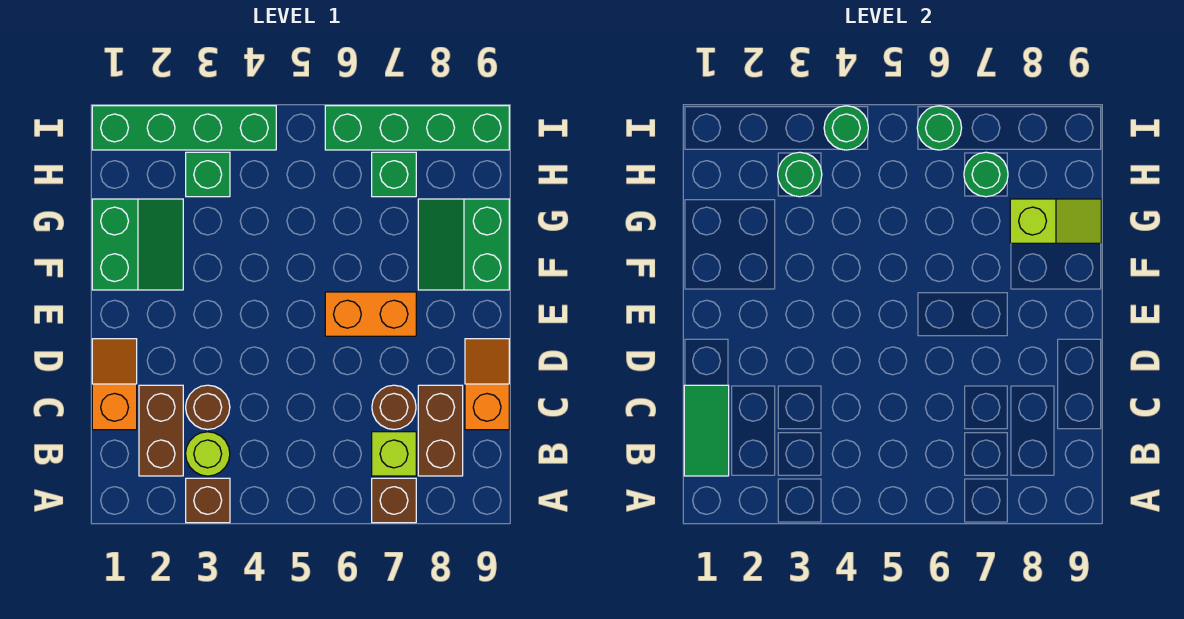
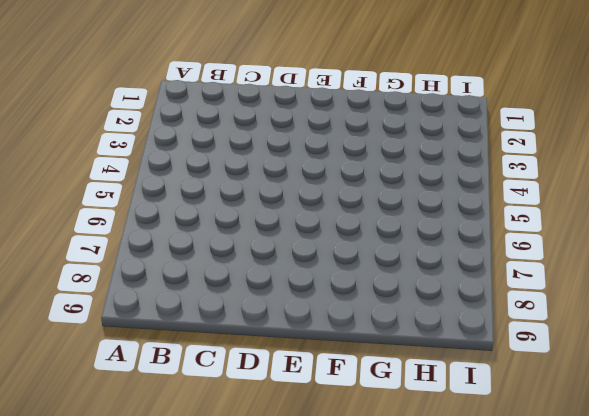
none -> brown 1x1 brick [186,478,230,523]
none -> brown 1x1 brick [372,478,416,523]
none -> brown 1x2 brick [139,385,183,476]

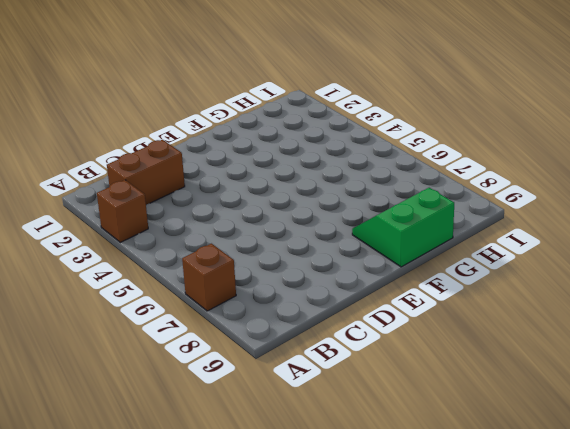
none -> lime 1x1 round brick [186,432,230,476]
none -> lime 1x1 brick [372,432,416,476]
none -> brown 1x2 brick [418,385,463,476]

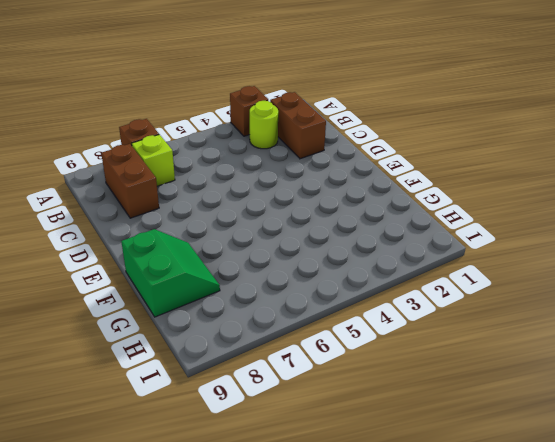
none -> orange 1x2 slope [92,339,137,430]
none -> brown 1x1 round brick [186,385,230,430]
none -> brown 1x1 round brick [372,385,416,429]

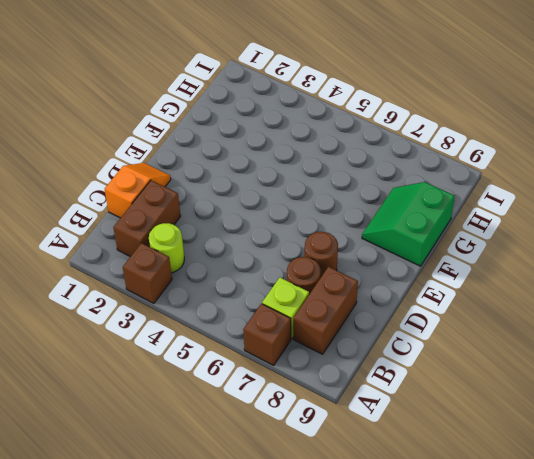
brown 1x1 round brick [305,232,338,278] -> brown 1x1 round brick moved to [186,385,230,430]
none -> orange 1x2 slope [465,339,509,430]
none -> orange 1x2 brick [325,292,416,336]
none -> green 2x2 slope [92,199,183,290]

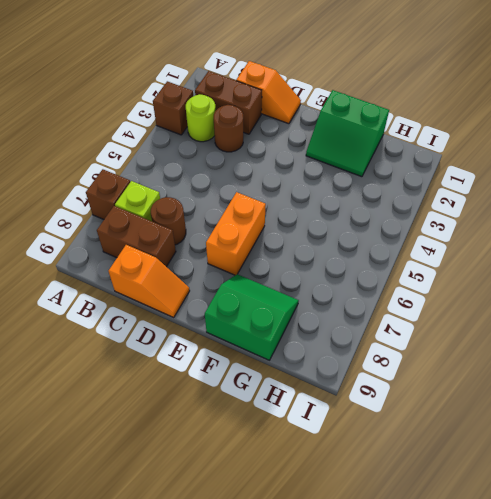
none -> green 1x1 brick [186,152,230,197]
none -> green 1x1 brick [372,152,416,197]
none -> green 1x4 brick [92,106,276,150]

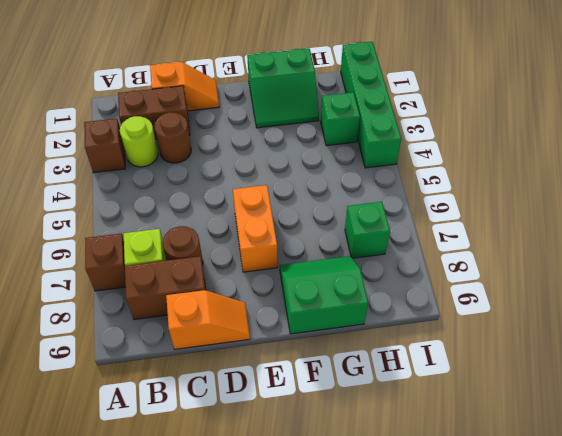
none -> green 1x4 brick [325,106,509,150]
none -> green 1x2 tile [684,385,729,476]
none -> lime 1x2 slope [1010,199,1101,243]

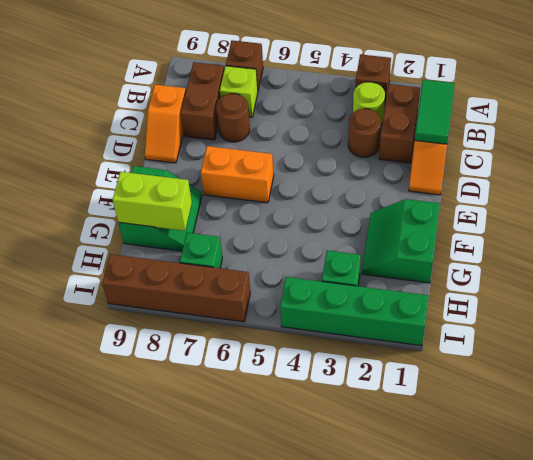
lime 1x2 brick [113,172,192,231] -> lime 1x2 slope [1010,199,1101,243]
brown 1x4 brick [102,254,250,322] -> green 1x4 brick [325,106,509,150]
none -> green 1x1 round brick [778,152,822,197]
none -> green 1x1 round brick [964,152,1008,197]
none -> green 1x1 round brick [824,106,868,150]

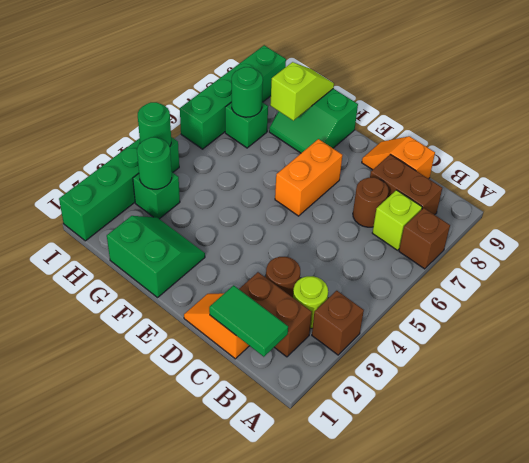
none -> green 1x1 round brick [917,106,962,150]

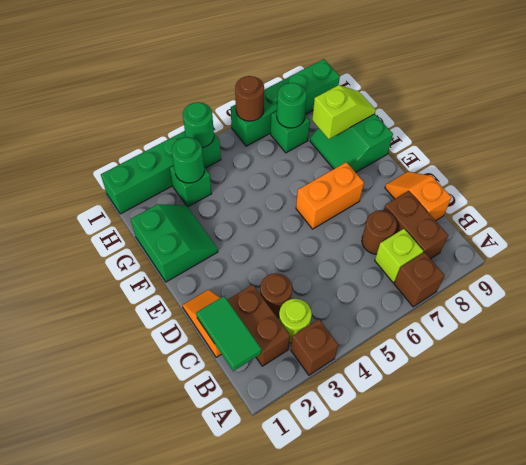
brown 1x1 round brick [235,76,264,121] -> green 1x1 round brick [917,106,962,150]

